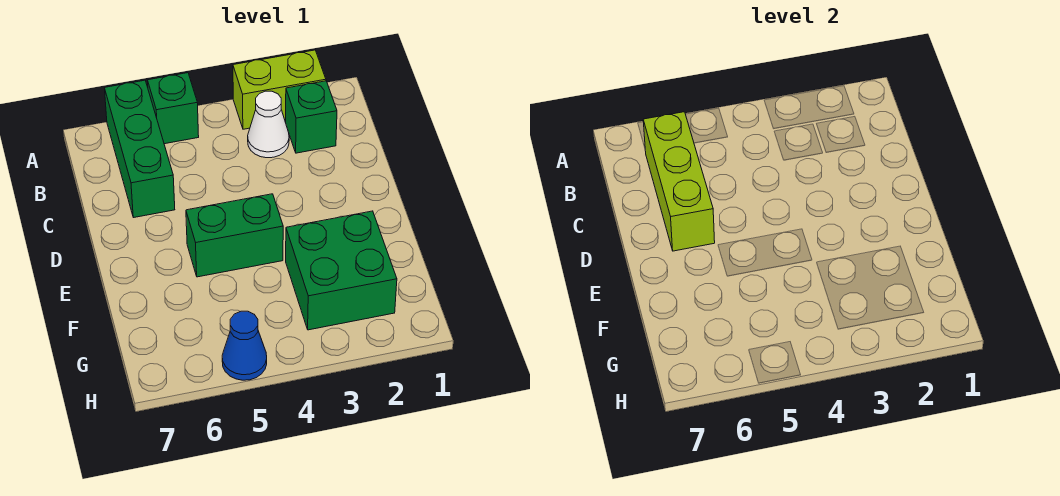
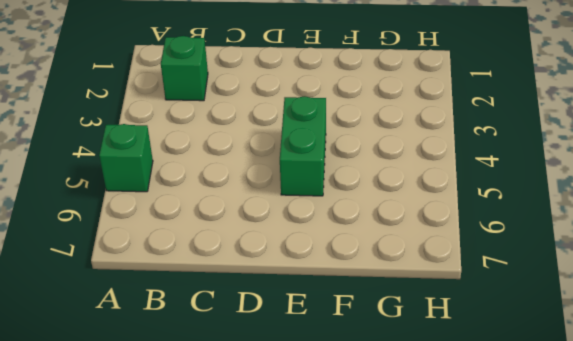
none -> lime 1x2 brick [233,50,326,129]
none -> green 1x3 brick [105,80,175,218]

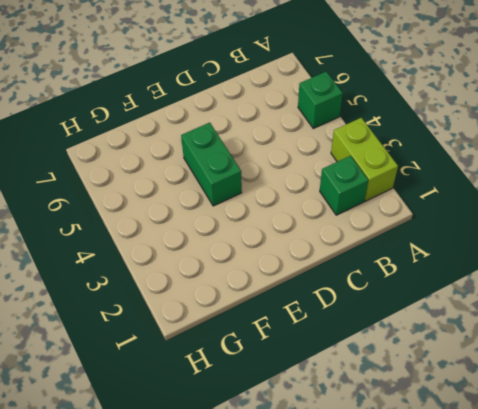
none -> green 1x3 brick [105,80,175,218]
none -> white 1x1 cone [248,91,289,158]

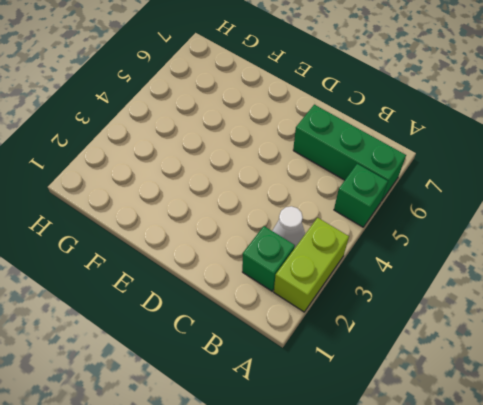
none -> green 1x2 brick [186,194,283,277]
none -> green 2x2 brick [286,211,397,330]

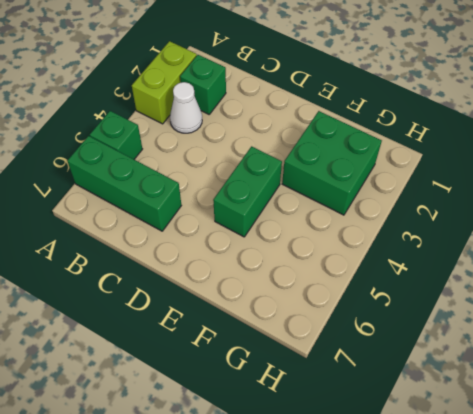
none -> blue 1x1 cone [222,311,267,380]
none -> lime 1x3 brick [643,112,715,251]

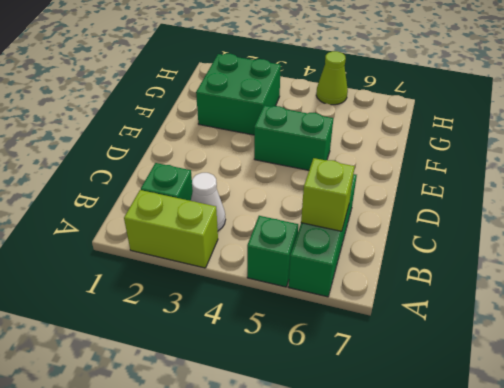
lime 1x1 brick [301,158,355,231] -> lime 1x3 brick [643,112,715,251]
lime 1x1 cone [316,51,348,105] -> blue 1x1 cone [222,311,267,380]

